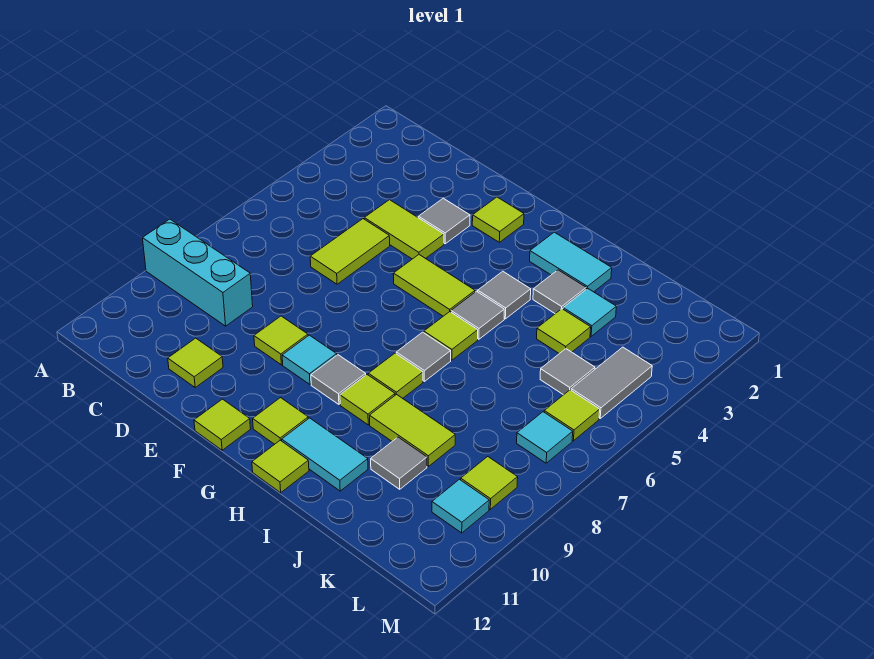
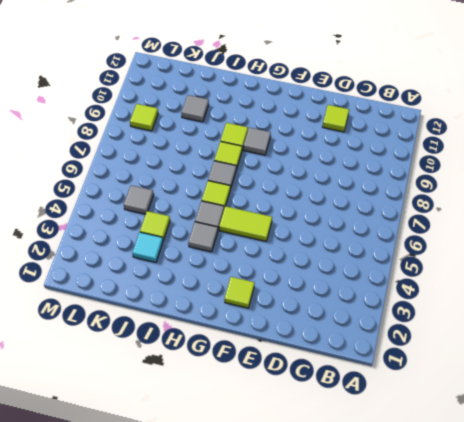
none -> cyan 1x3 brick [143,219,253,326]
none -> lime 1x2 tile [364,200,444,259]
none -> lime 1x2 tile [310,219,390,284]
none -> grey 1x1 tile [418,198,470,244]

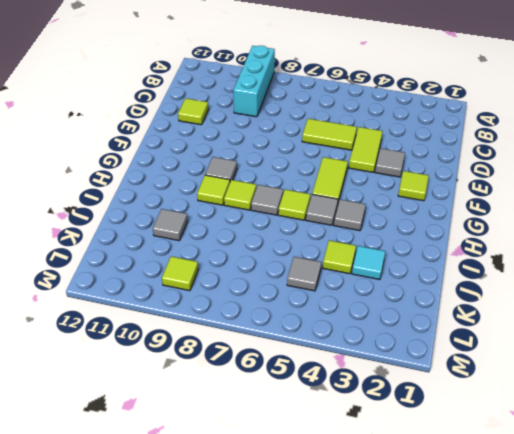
none -> lime 1x1 tile [254,316,308,365]
none -> cyan 1x1 tile [282,335,337,384]
none -> lime 1x1 tile [194,399,251,450]
none -> lime 1x1 tile [253,398,308,444]

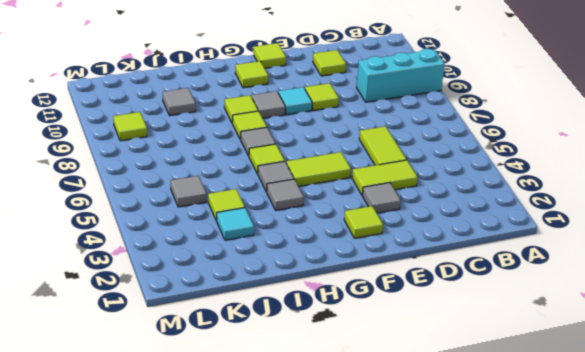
none -> cyan 1x2 tile [530,232,612,292]
none -> cyan 1x2 tile [282,418,368,491]
none -> lime 1x1 tile [252,440,309,493]
none -> grey 1x1 tile [533,270,586,314]

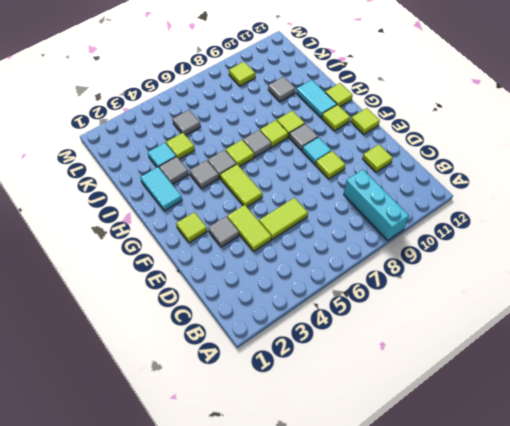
none -> lime 1x2 tile [370,394,455,466]
none -> grey 1x2 tile [571,347,652,418]
none -> lime 1x1 tile [544,390,600,441]
none -> cyan 1x1 tile [517,412,573,463]

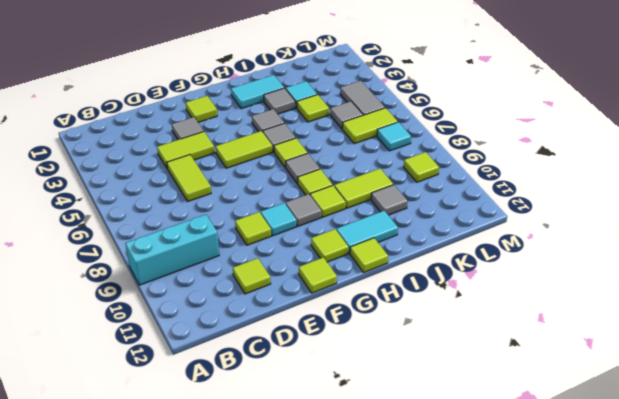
lime 1x2 tile [342,108,398,144] -> lime 1x1 tile [544,390,600,441]
none -> cyan 1x1 tile [432,479,489,533]

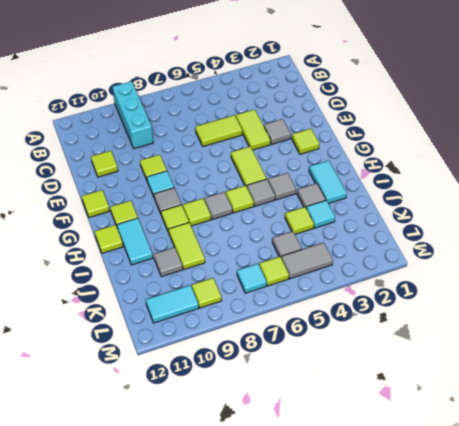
cyan 1x2 tile [146,285,199,323] -> cyan 1x1 tile [432,479,489,533]

